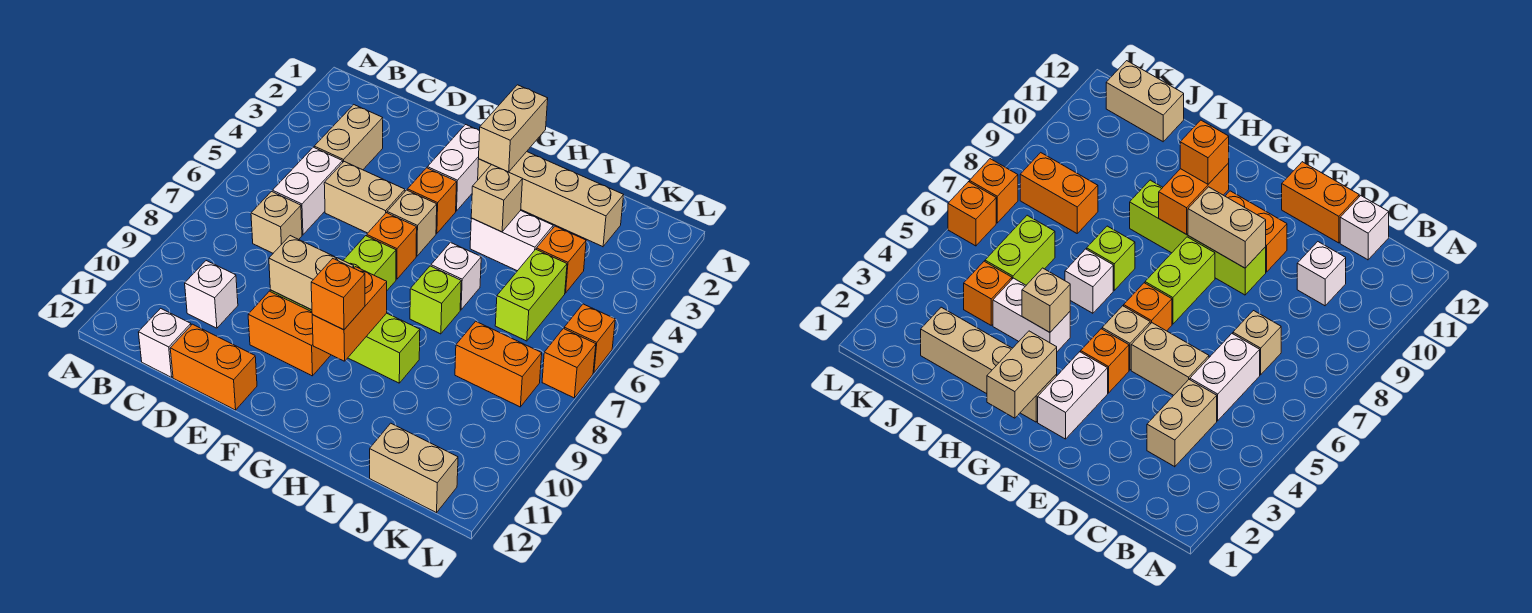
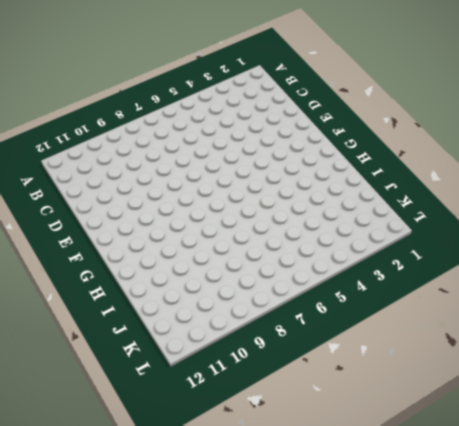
none -> tan 1x2 brick [314,105,383,170]
none -> white 1x2 brick [273,147,343,235]
none -> tan 1x1 brick [251,192,302,253]

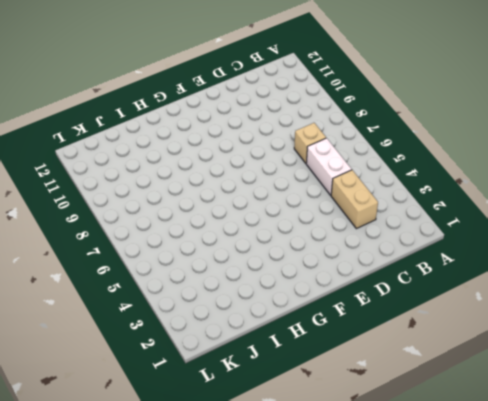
none -> white 1x1 brick [185,261,238,328]
none -> white 1x1 brick [138,308,191,377]
none -> tan 1x2 brick [324,162,405,233]

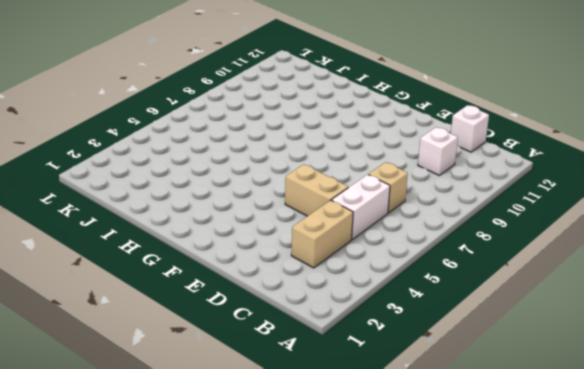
none -> orange 1x2 brick [170,324,257,410]
none -> lime 1x4 brick [270,290,420,383]
none -> orange 1x2 brick [248,291,331,376]

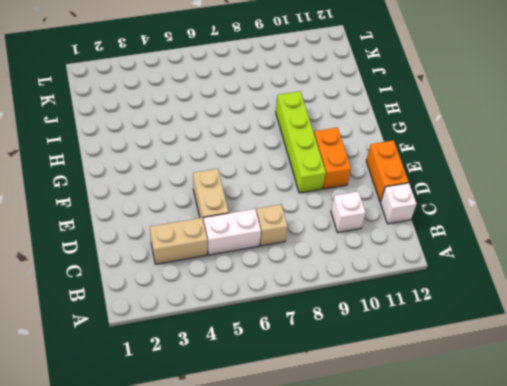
none -> white 1x2 brick [427,125,480,211]
none -> orange 1x1 brick [407,168,457,233]
none -> tan 1x1 brick [387,190,437,256]

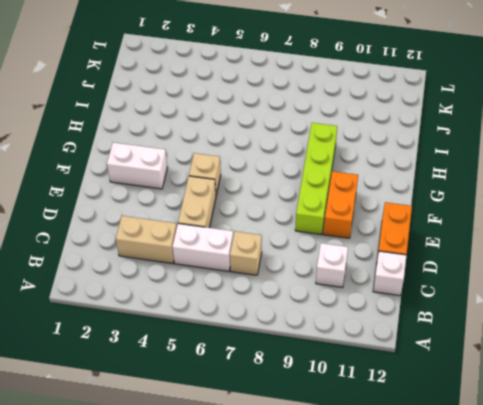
none -> orange 1x1 brick [407,168,457,233]
none -> orange 1x1 brick [367,213,417,279]
none -> lime 1x2 brick [343,236,396,290]

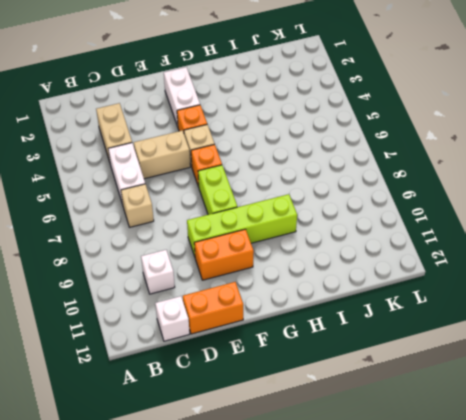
none -> tan 1x4 brick [478,152,624,247]
none -> white 1x2 brick [470,211,553,271]
none -> white 1x1 brick [431,242,481,310]

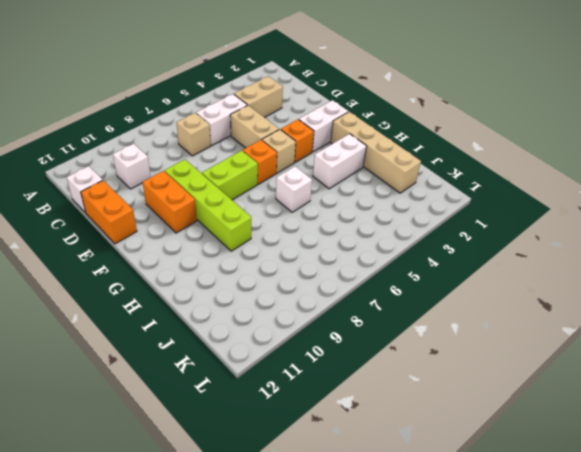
white 1x2 brick [313,134,367,189] -> white 1x2 brick turned to [470,211,553,271]
none -> lime 1x1 brick [410,266,461,334]
none -> orange 1x1 brick [536,226,586,293]
none -> lime 1x2 brick [495,249,567,341]

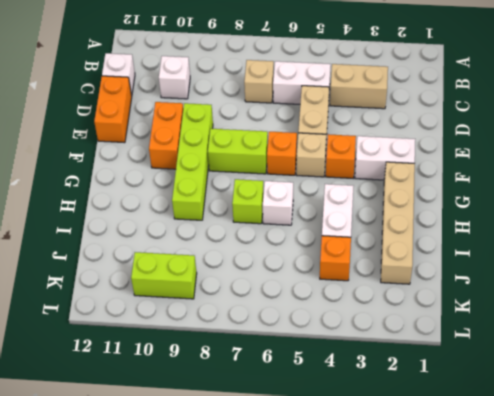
lime 1x2 brick [131,252,197,299] -> lime 1x2 brick moved to [495,249,567,341]
none -> orange 1x2 brick [455,321,542,407]
none -> tan 1x2 brick [370,423,458,513]
none -> orange 1x1 brick [564,304,615,373]

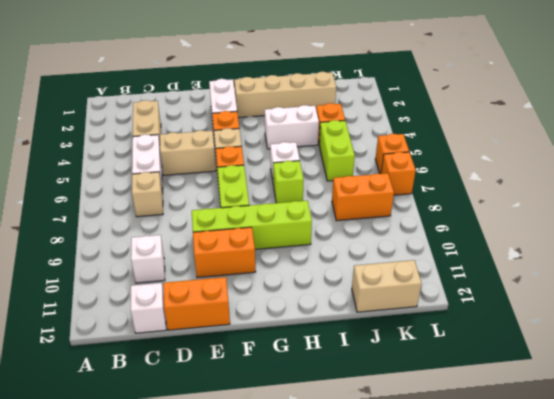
none -> tan 1x2 brick [269,236,354,310]
none -> tan 1x2 brick [479,85,548,172]
none -> orange 1x2 brick [312,267,387,361]

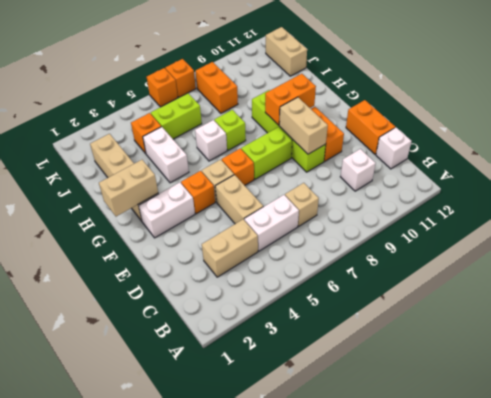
none -> tan 1x1 brick [471,165,523,232]
none -> orange 1x1 brick [311,259,365,330]

